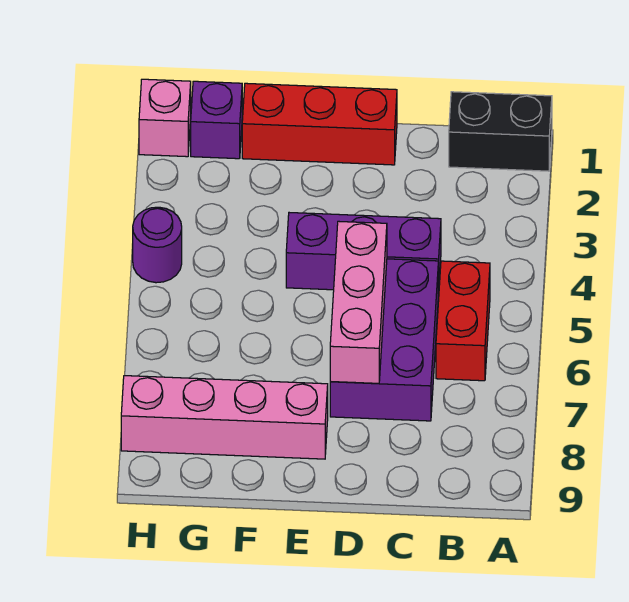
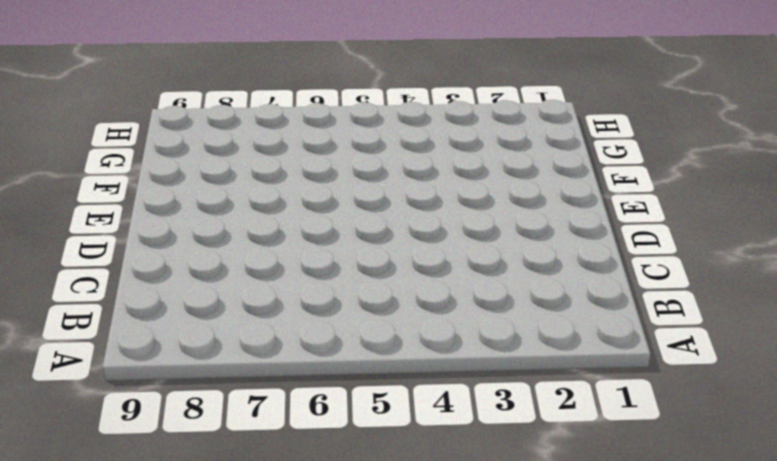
none -> black 1x2 brick [449,92,552,171]
none -> red 1x2 brick [436,261,490,381]

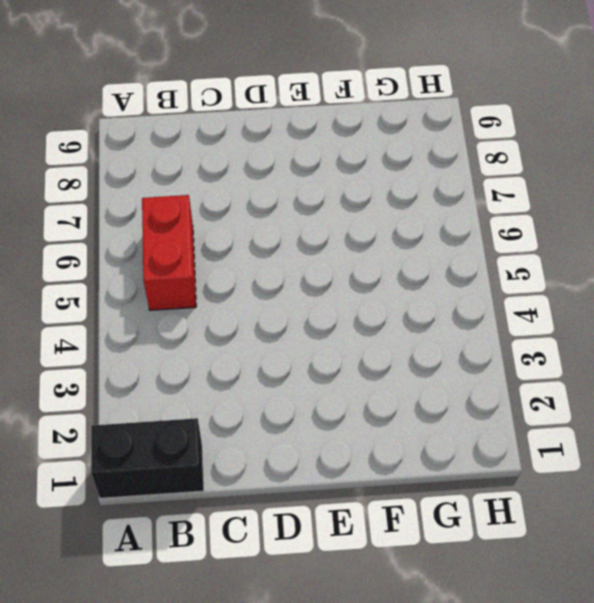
none -> purple 1x3 brick [286,213,441,294]
none -> purple 2x3 brick [330,259,438,421]

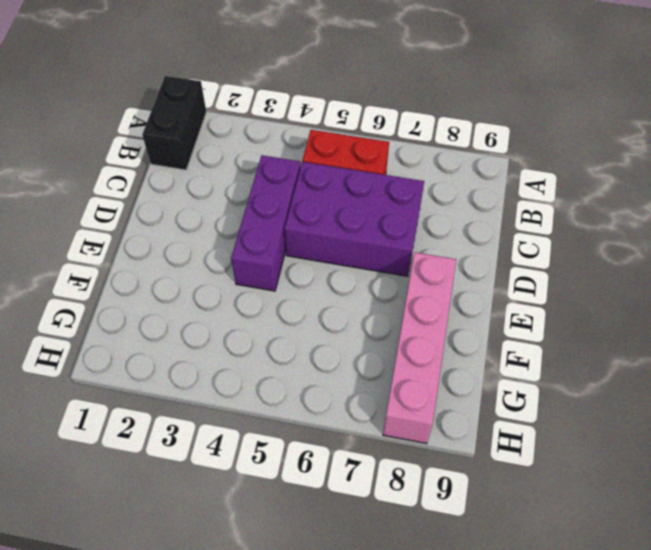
none -> red 1x3 brick [242,83,397,165]
none -> purple 1x1 brick [191,81,242,159]

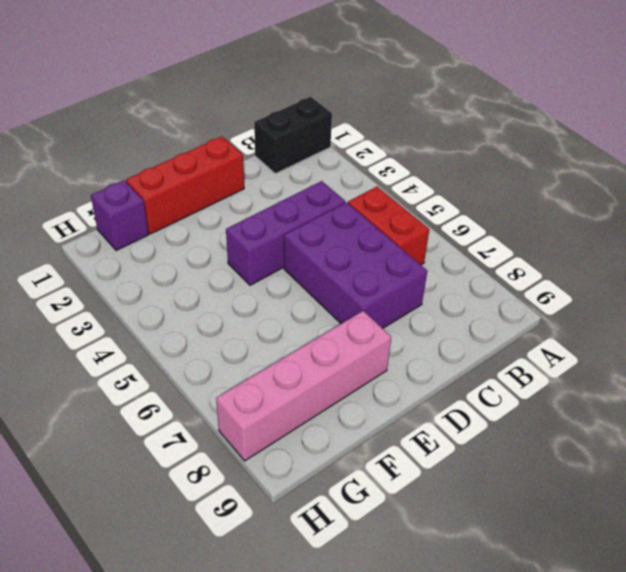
none -> pink 1x1 brick [139,79,191,157]
none -> purple 1x1 round brick [133,207,182,283]

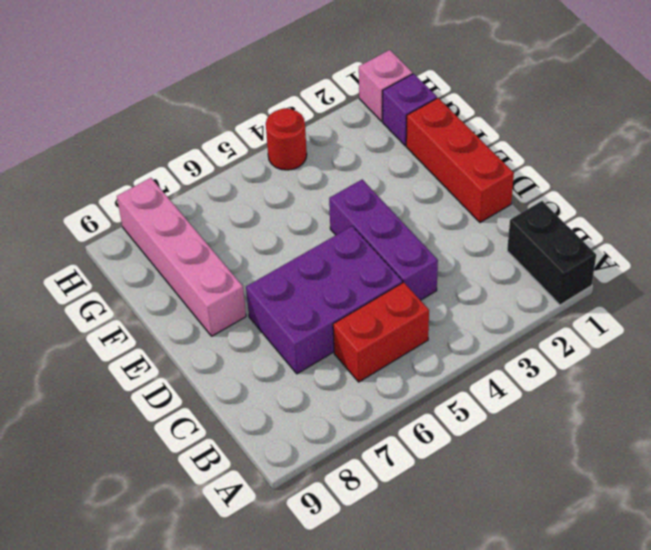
red 1x1 round brick [266,108,307,170] -> purple 1x1 round brick [133,207,182,283]
none -> pink 1x3 brick [330,221,387,383]

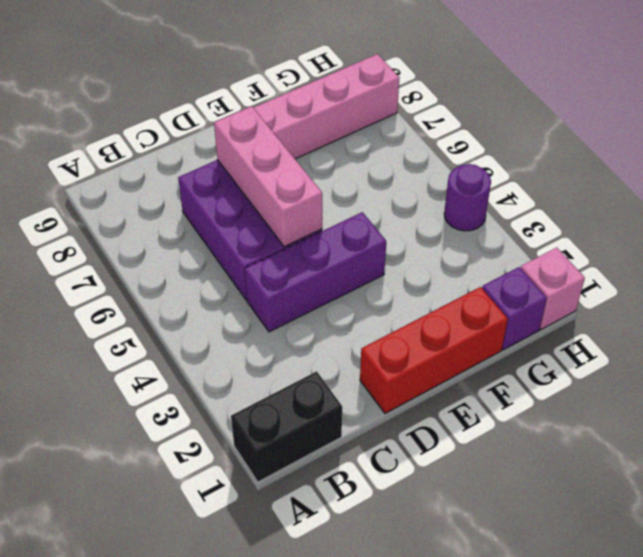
none -> red 1x2 brick [436,261,490,381]

